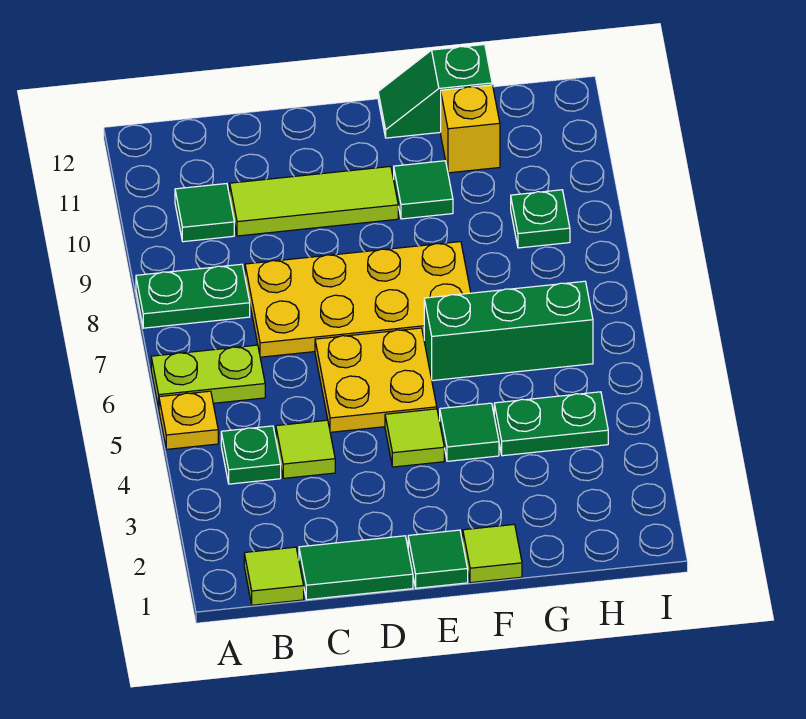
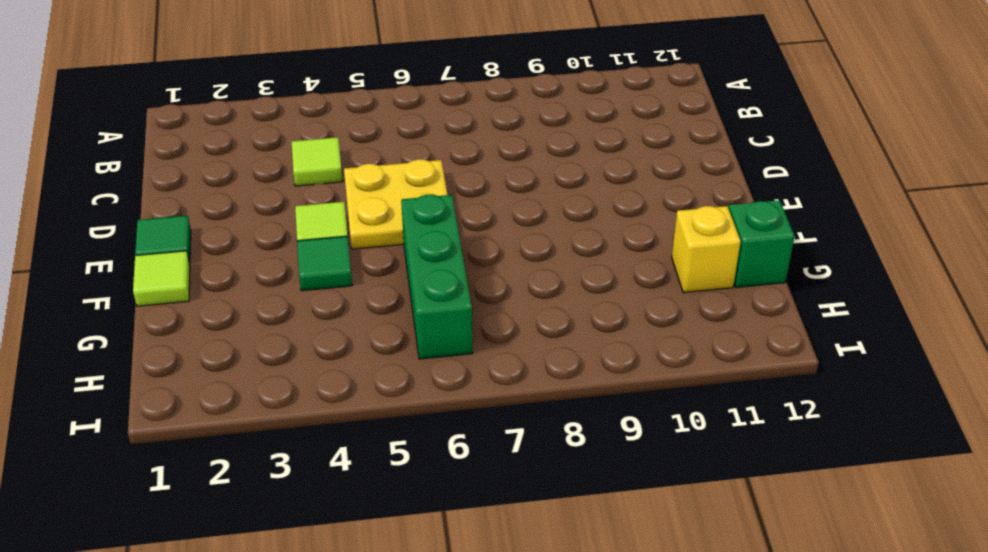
none -> yellow 1x1 plate [159,391,218,449]
none -> lime 1x2 plate [151,345,265,408]
none -> green 1x2 plate [136,264,250,328]

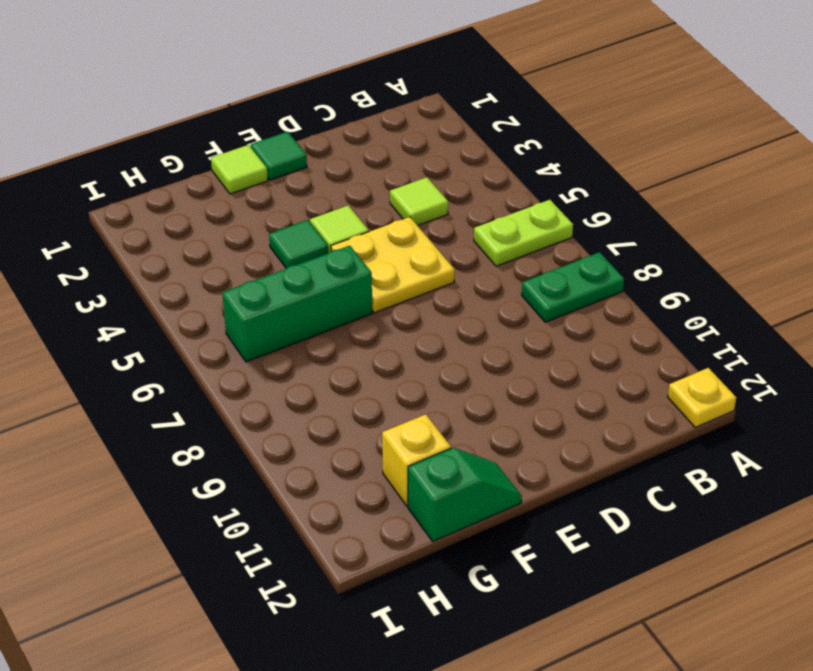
yellow 1x1 plate [668,368,736,428] -> yellow 1x1 plate moved to [159,391,218,449]
none -> lime 1x1 tile [244,547,304,605]
none -> green 1x1 plate [221,426,281,484]
none -> green 1x1 tile [175,184,234,242]

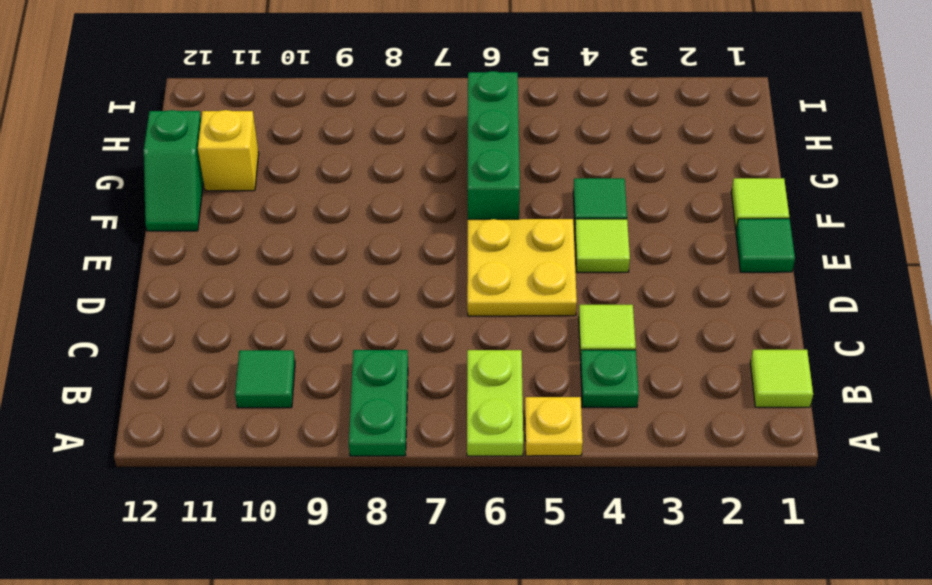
none -> green 1x2 tile [299,536,413,600]
none -> yellow 2x4 plate [245,242,471,357]
none -> lime 1x3 tile [230,166,398,236]

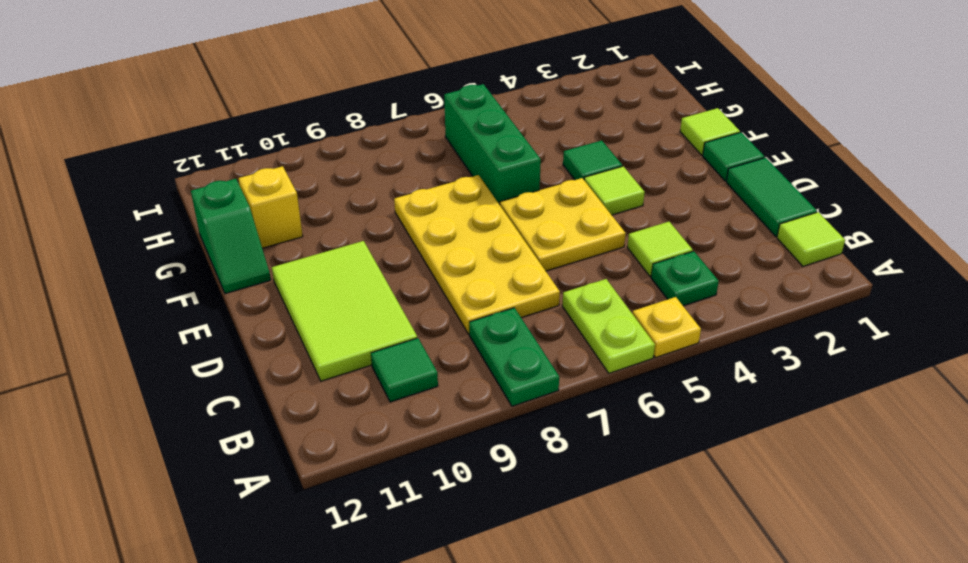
lime 2x3 tile [272,241,417,381] -> lime 1x3 tile [230,166,398,236]
none -> green 1x1 tile [394,161,453,219]
none -> green 1x2 plate [494,392,608,456]
none -> green 1x1 plate [511,190,570,248]

